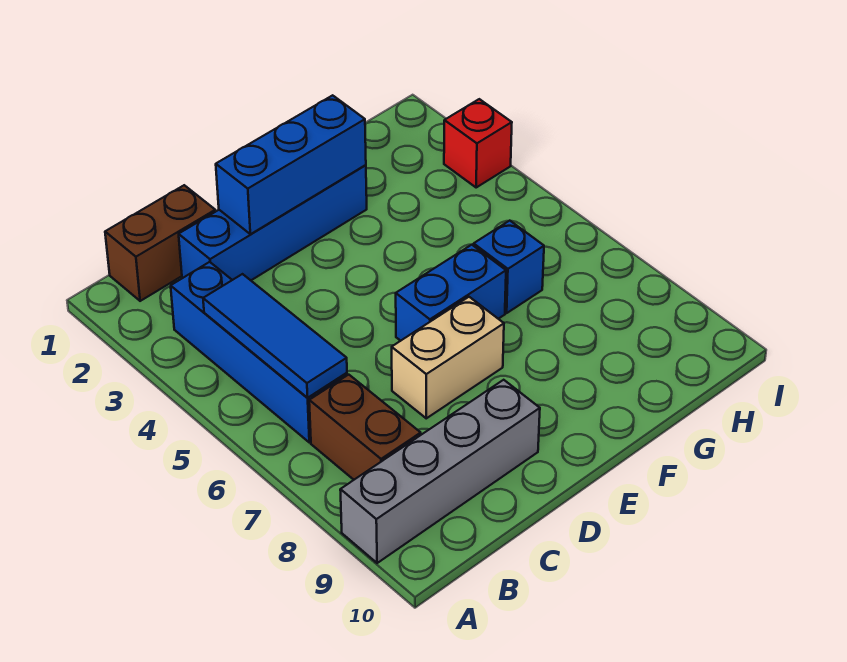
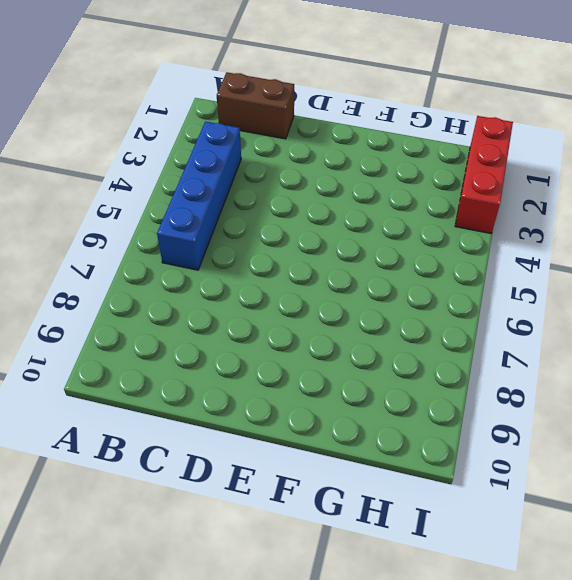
red 1x3 brick [455,116,513,233] -> red 1x1 brick [444,99,512,187]
none -> grey 1x4 brick [340,380,540,563]
none -> brown 1x2 brick [309,375,421,480]

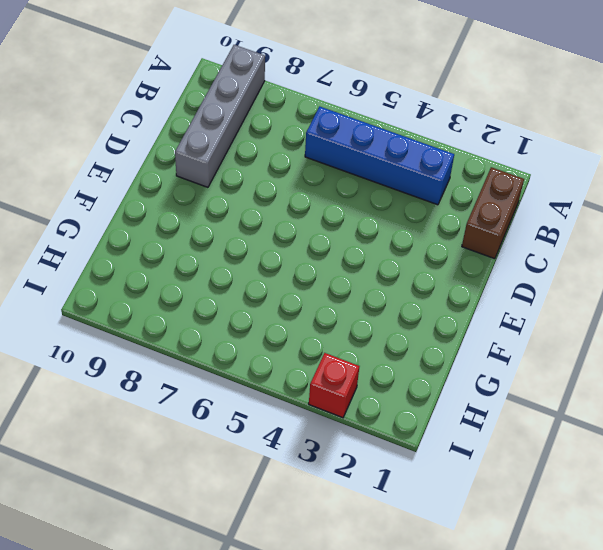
none -> brown 1x2 brick [309,375,421,480]
none -> blue 1x4 brick [179,165,367,280]

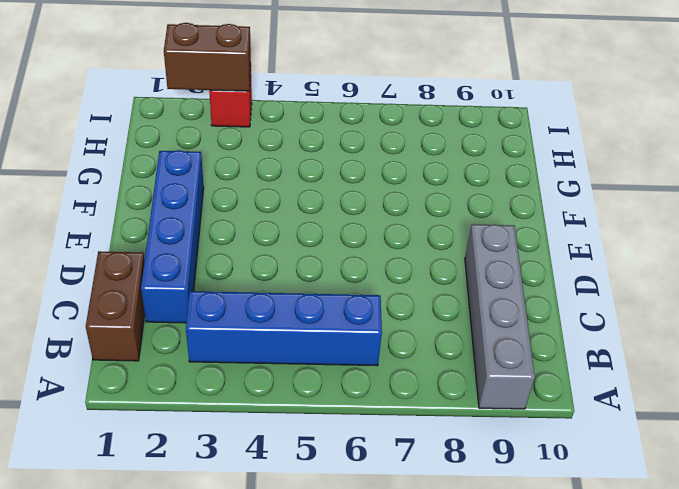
brown 1x2 brick [164,23,251,91] -> brown 1x2 brick moved to [309,375,421,480]
none -> tan 1x2 brick [392,297,504,418]
none -> blue 1x2 brick [396,245,506,341]

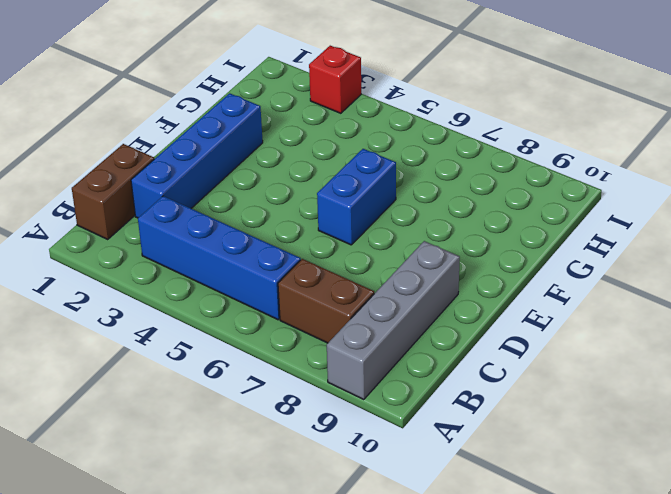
none -> tan 1x2 brick [392,297,504,418]
none -> blue 1x1 brick [474,221,544,313]

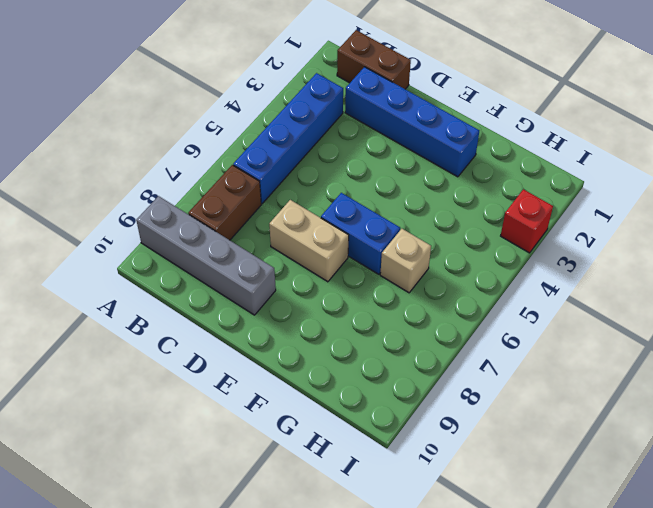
tan 1x1 brick [380,229,431,293] -> blue 1x1 brick [474,221,544,313]
none -> blue 1x3 tile [203,274,347,398]
none -> blue 1x3 brick [216,95,366,234]

